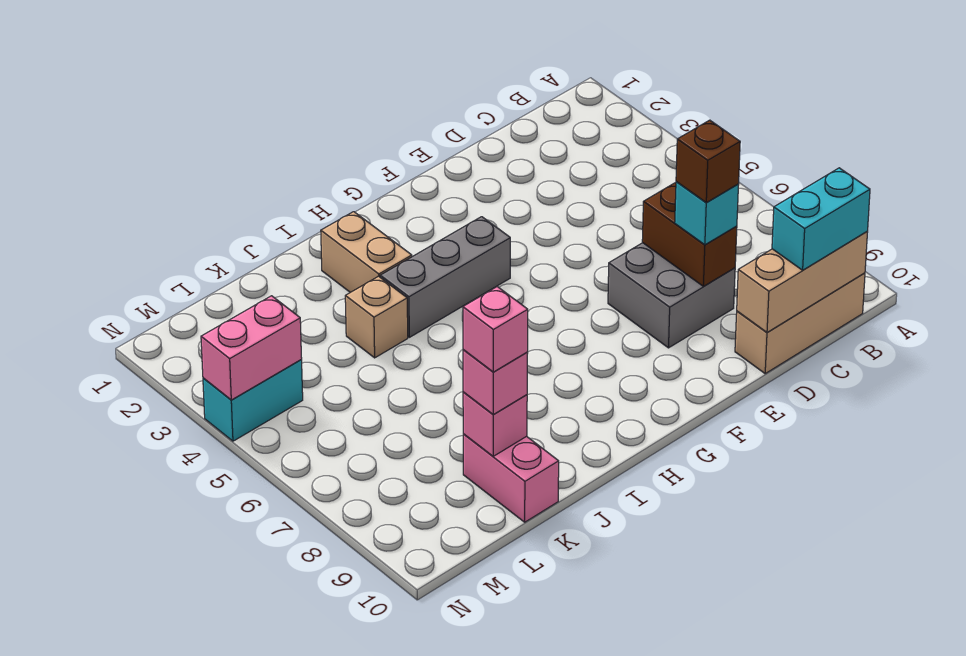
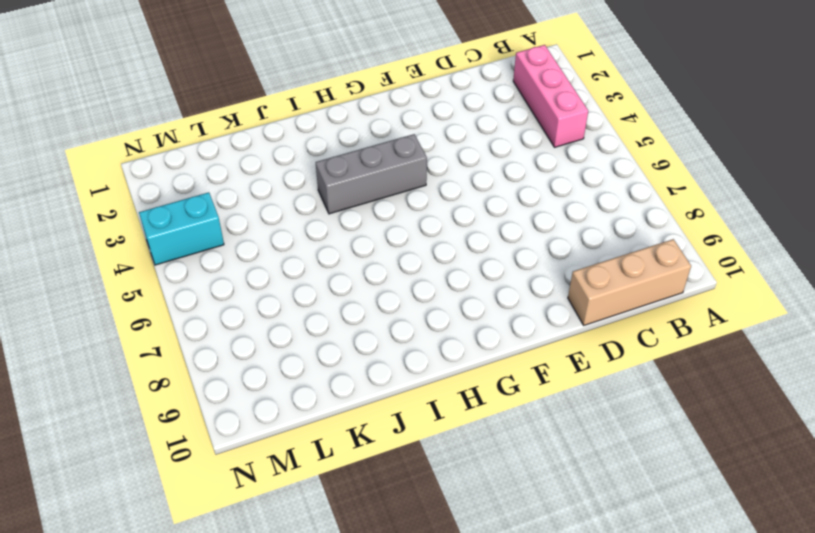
pink 1x3 brick [513,45,588,147] -> none
none -> grey 2x2 brick [608,243,735,348]
none -> tan 1x2 brick [321,212,412,292]
none -> tan 1x1 brick [345,276,408,358]

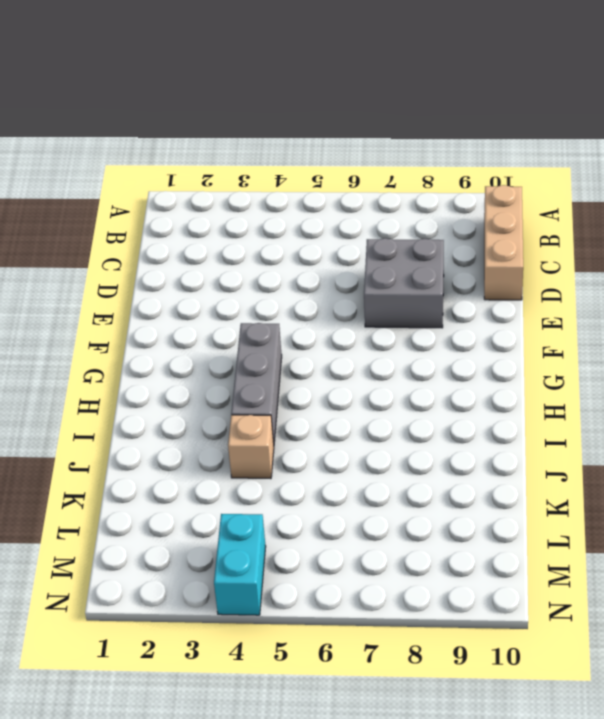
none -> tan 1x2 brick [321,212,412,292]
none -> pink 1x2 brick [463,434,559,522]
none -> tan 1x3 brick [737,232,868,333]

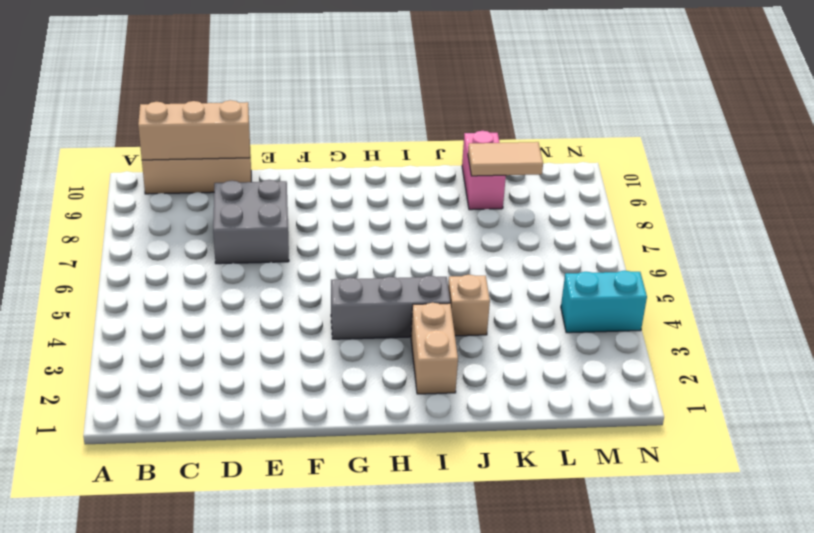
tan 1x2 tile [468,142,543,176] -> pink 1x1 brick [463,392,527,456]
none -> brown 1x2 brick [642,183,737,286]
none -> pink 1x2 brick [201,296,302,400]
none -> cyan 1x2 brick [772,168,870,270]

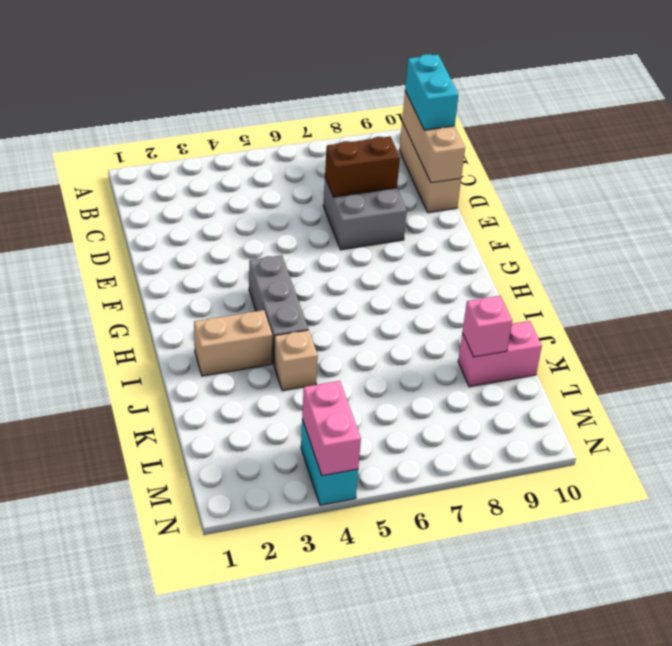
none -> cyan 1x1 brick [675,182,739,245]
none -> pink 1x1 brick [463,350,528,415]
none -> brown 1x1 brick [676,120,740,203]

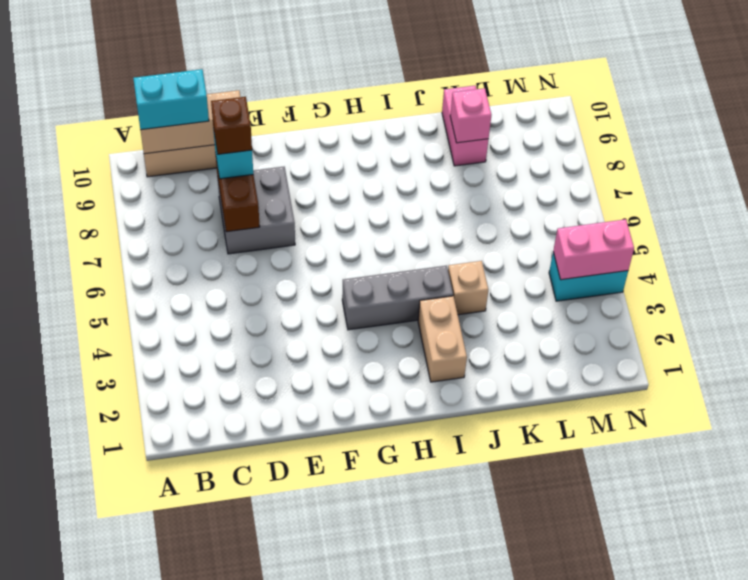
none -> pink 1x1 brick [463,350,528,415]
none -> pink 1x1 brick [463,287,528,372]

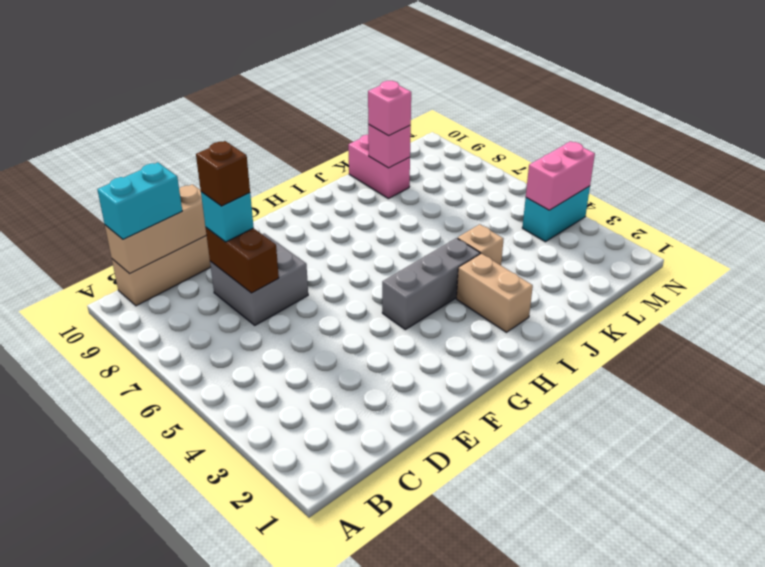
none -> pink 1x1 brick [463,287,528,372]

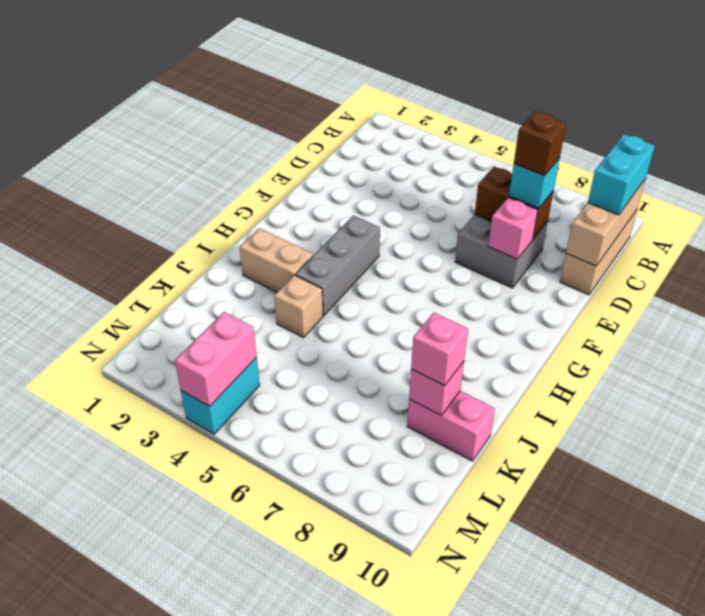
pink 1x1 brick [488,198,538,259] -> pink 1x1 brick moved to [463,287,528,372]

